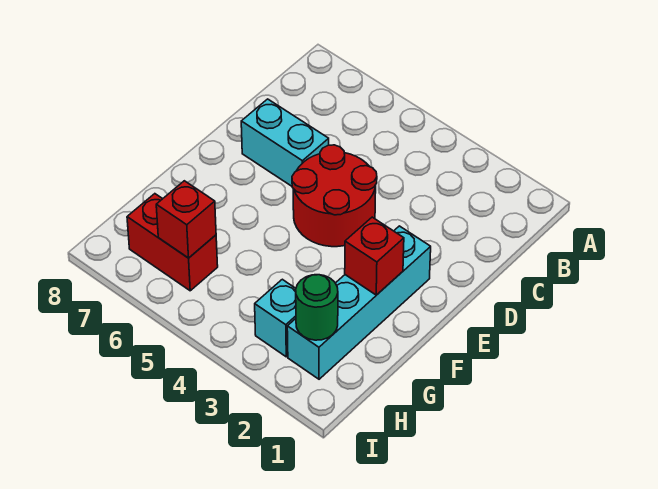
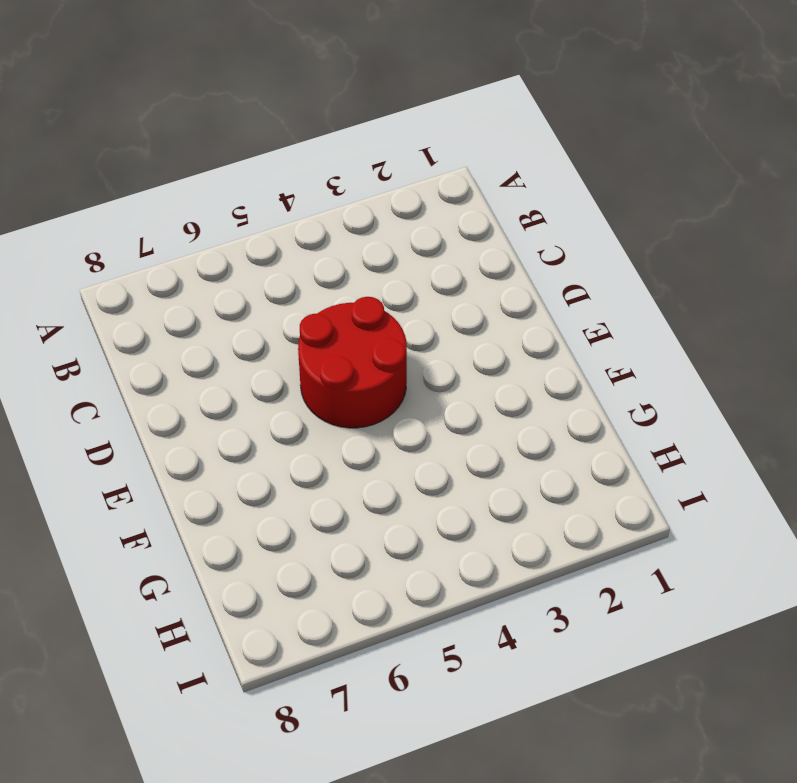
none -> cyan 1x2 brick [241,99,329,186]
none -> cyan 1x4 brick [287,226,431,379]

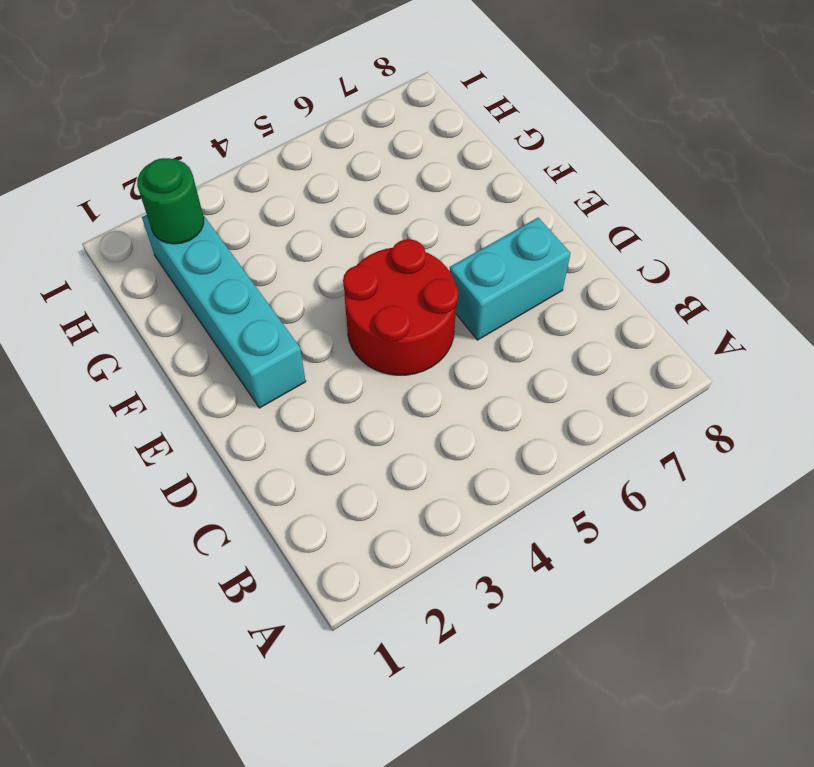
none -> cyan 1x1 brick [255,279,296,357]
none -> red 1x2 brick [127,194,218,291]

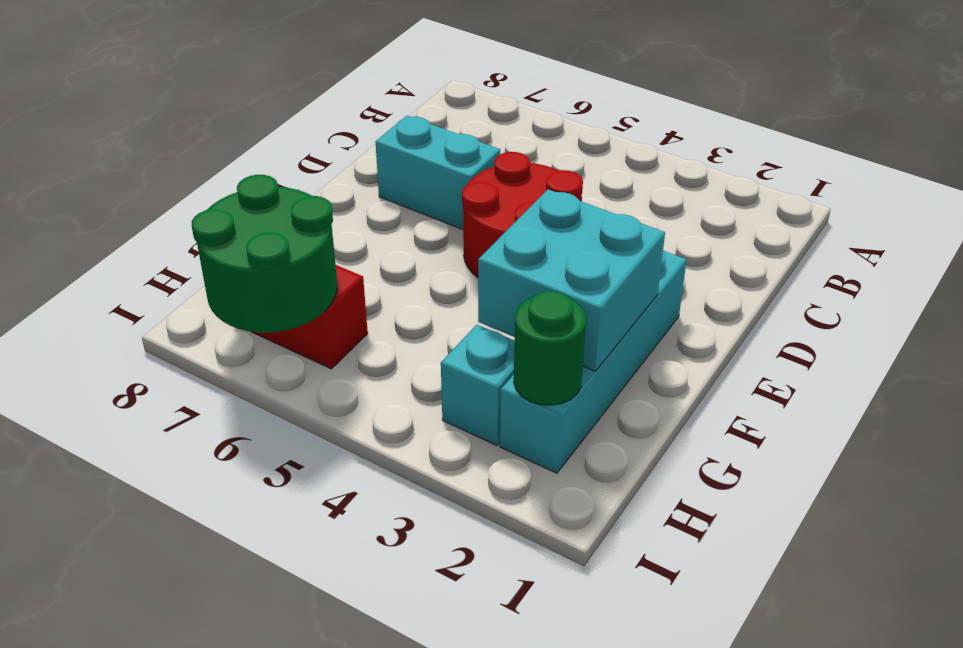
cyan 2x2 brick [478,189,665,371] -> red 1x1 brick [345,217,404,295]
green 2x2 round brick [192,175,337,333] -> red 1x1 brick [156,181,216,258]

